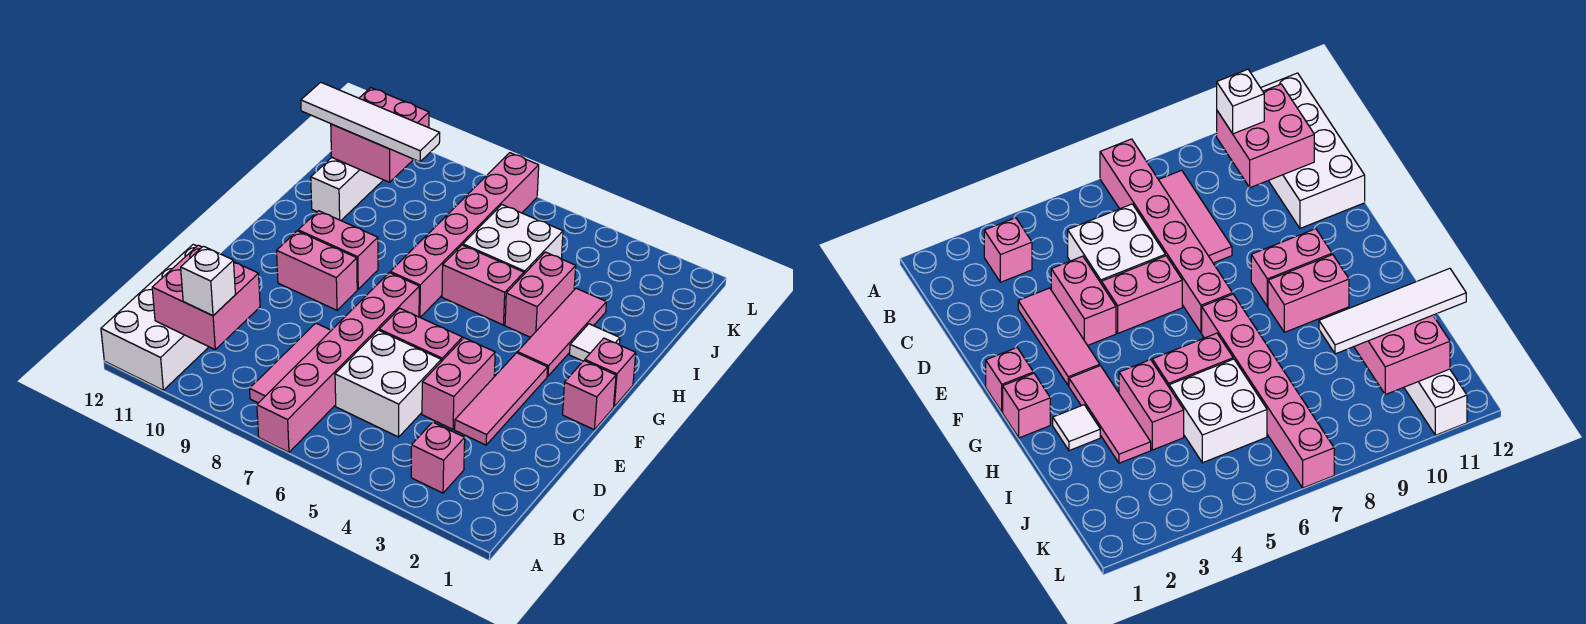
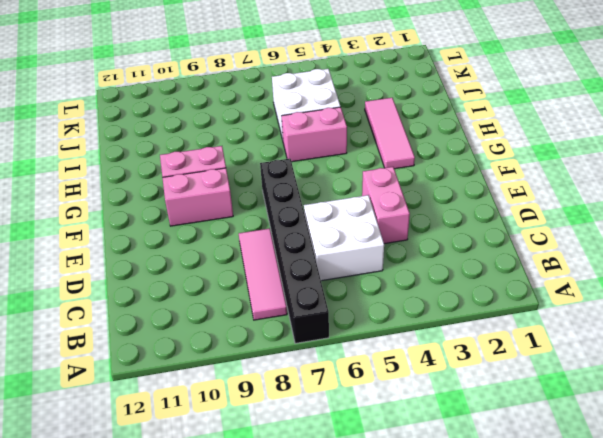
black 1x6 brick [260,159,329,343] -> pink 1x6 brick [257,273,419,452]
none -> white 2x4 brick [101,244,208,390]
none -> pink 1x1 brick [411,422,465,493]
none -> pink 1x3 tile [455,353,548,445]

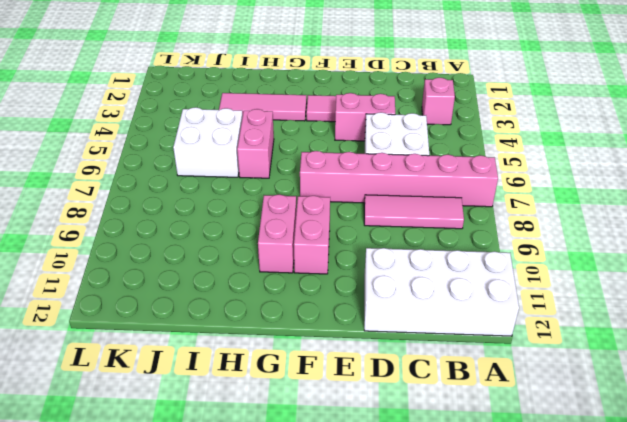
none -> pink 1x2 brick [379,308,462,362]
none -> pink 1x1 brick [563,361,616,430]
none -> pink 1x1 brick [585,338,636,406]

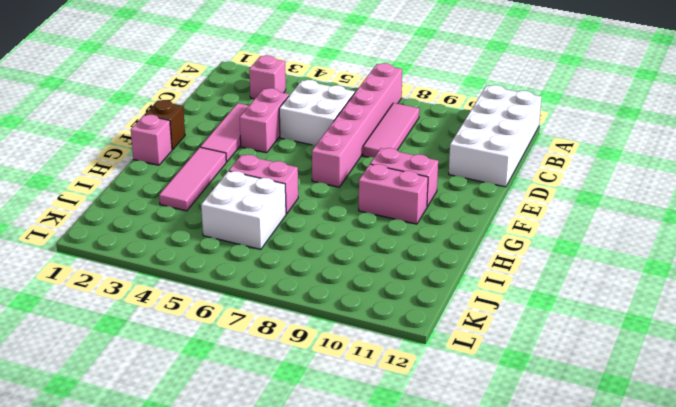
brown 1x1 brick [145,100,185,150] -> pink 1x1 brick [563,361,616,430]
none -> pink 1x2 brick [379,308,462,362]
none -> pink 1x6 brick [390,153,539,317]
none -> white 1x1 tile [570,324,620,361]

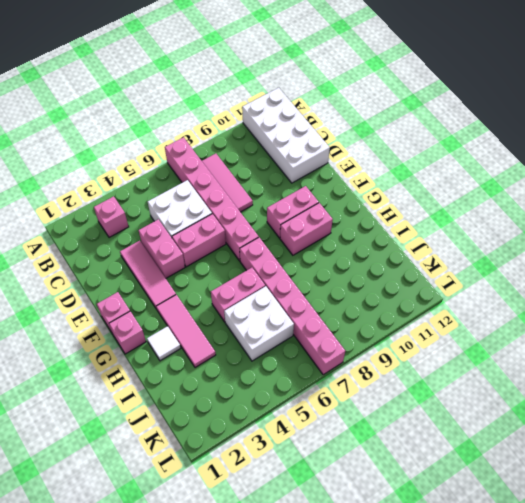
none -> pink 1x2 brick [505,252,576,337]
none -> white 1x4 brick [311,158,383,220]
none -> pink 2x2 brick [152,245,260,349]

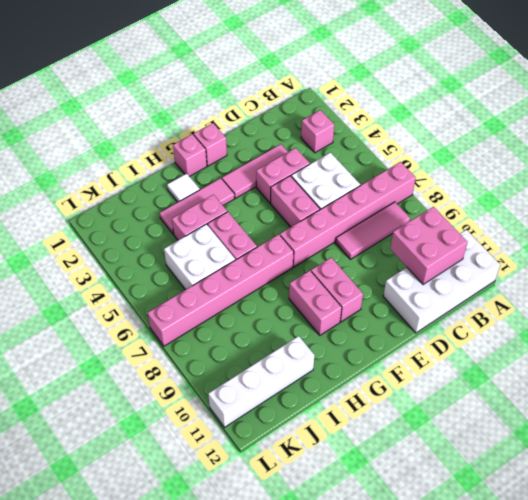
none -> pink 2x2 brick [331,88,429,182]
none -> white 1x1 brick [181,246,235,316]
none -> white 1x4 tile [301,82,440,162]

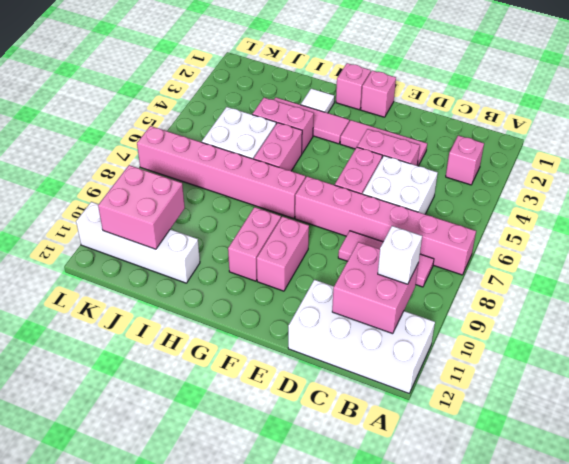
none -> white 1x4 tile [301,82,440,162]

